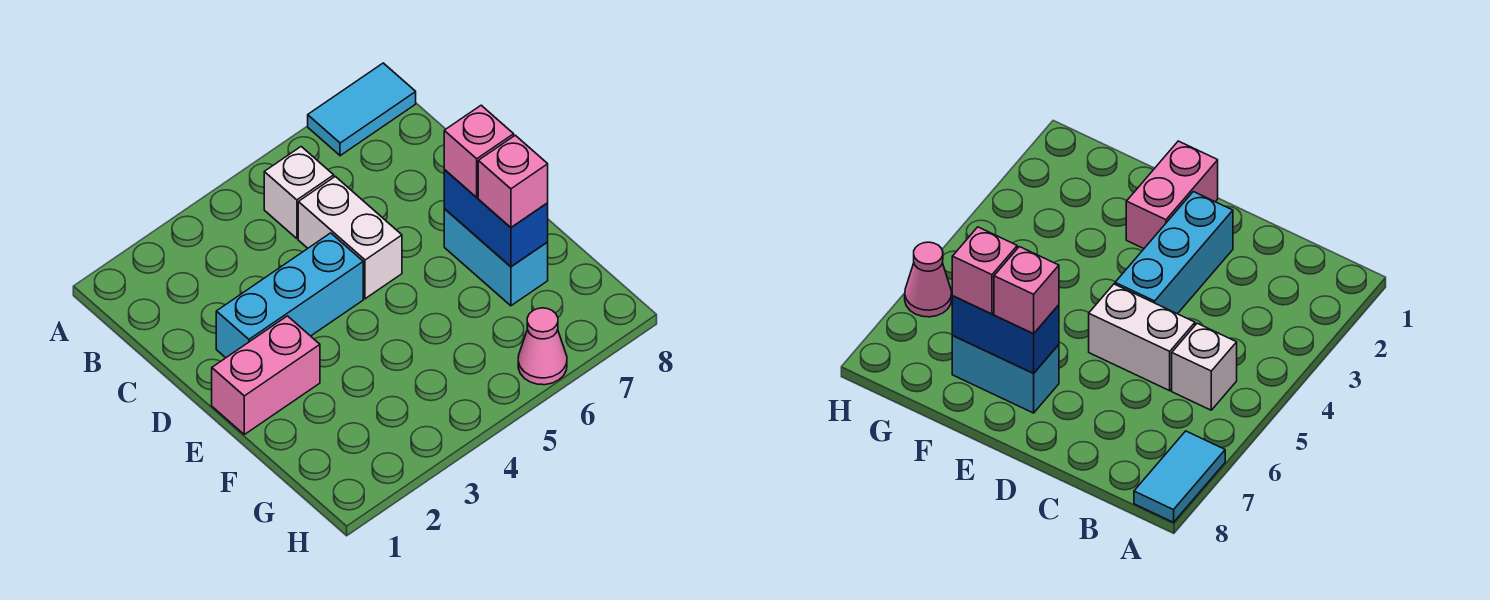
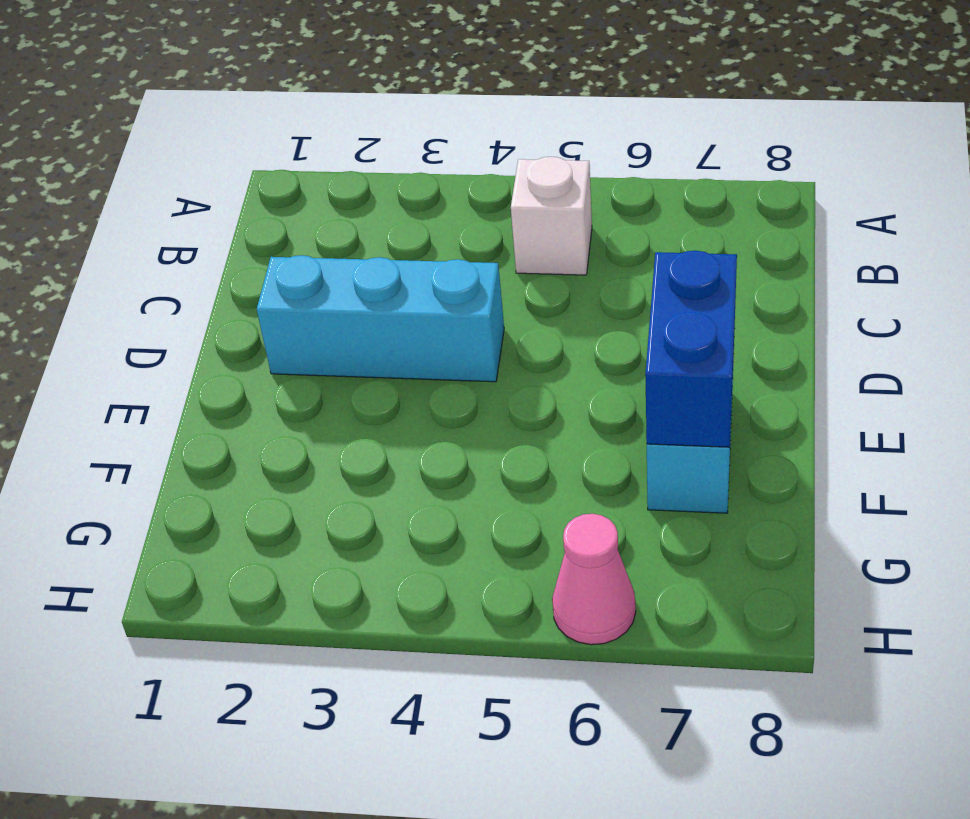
none -> cyan 1x2 tile [308,63,416,156]
none -> white 1x2 brick [298,176,402,299]

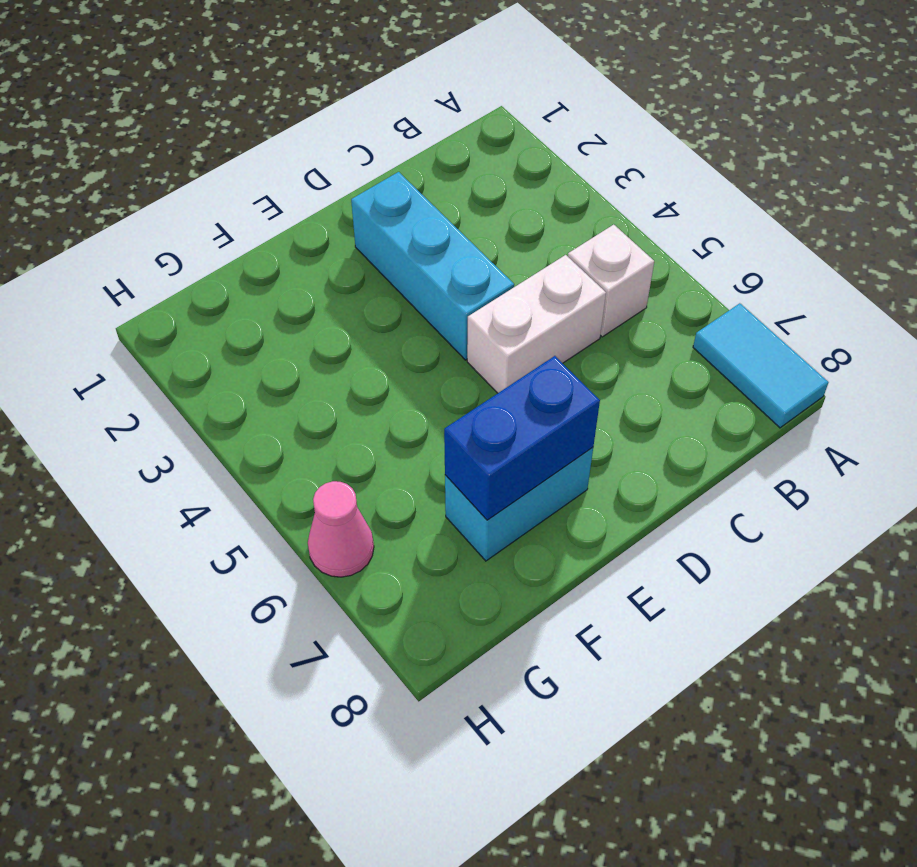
none -> pink 1x2 brick [212,316,320,434]
none -> pink 1x1 brick [444,105,514,197]

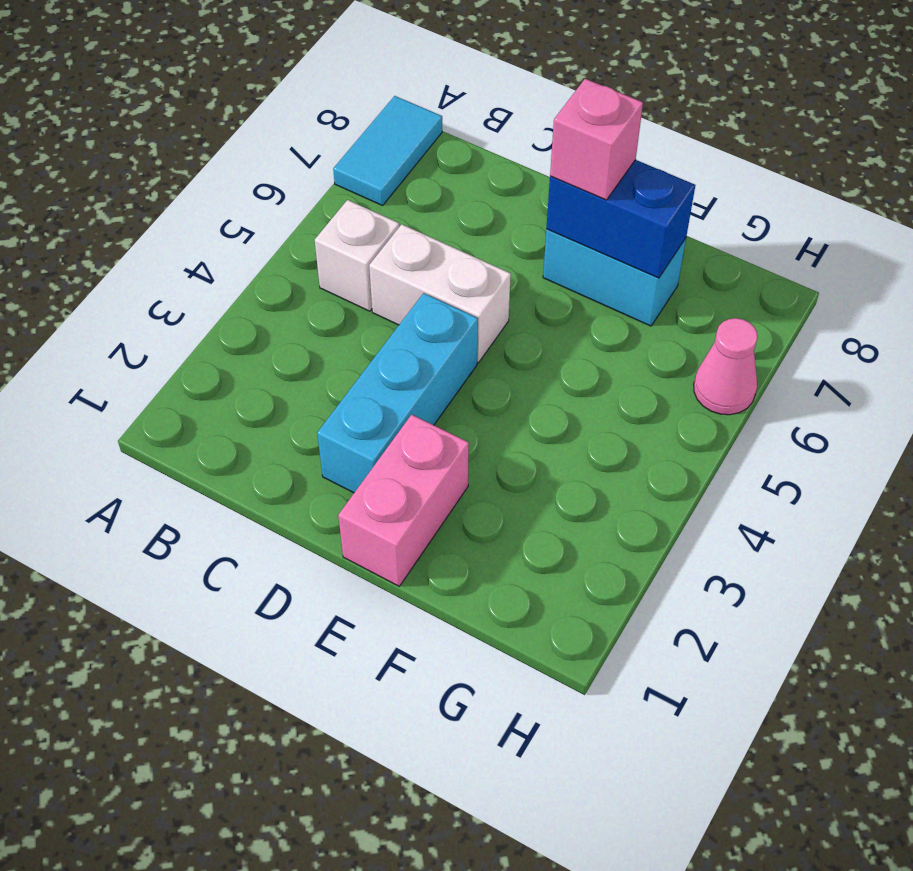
none -> pink 1x1 brick [478,135,548,227]

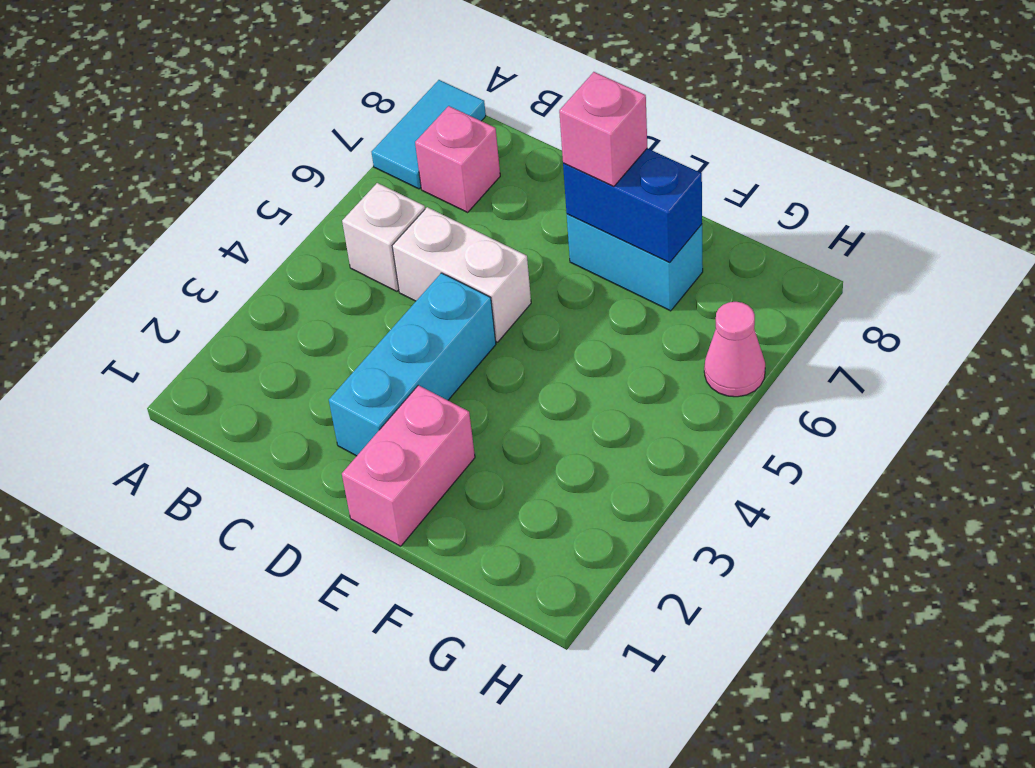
pink 1x1 brick [415,106,500,212] -> pink 1x1 brick moved to [478,135,548,227]

